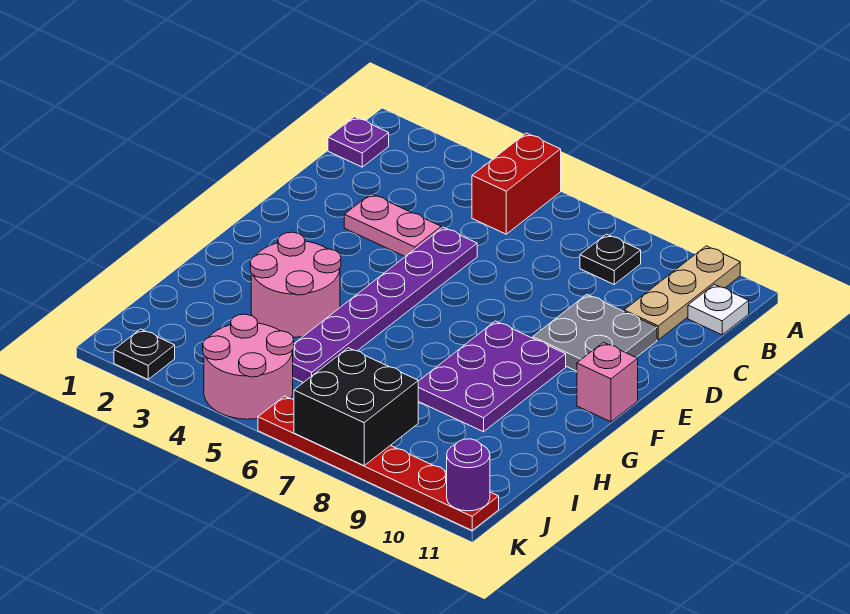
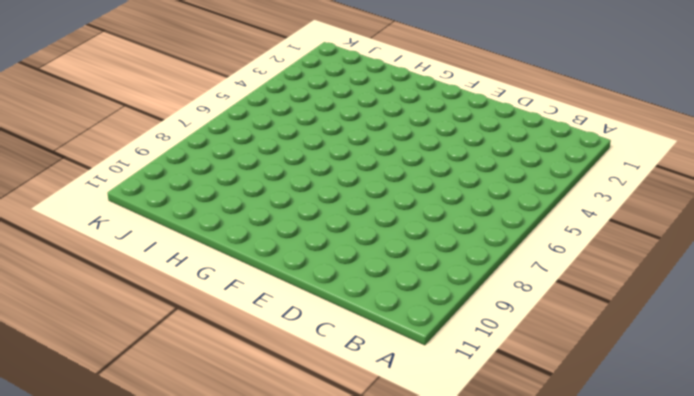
none -> red 1x2 brick [472,133,561,234]
none -> tan 1x3 plate [624,246,740,340]
none -> purple 1x1 plate [328,117,389,167]

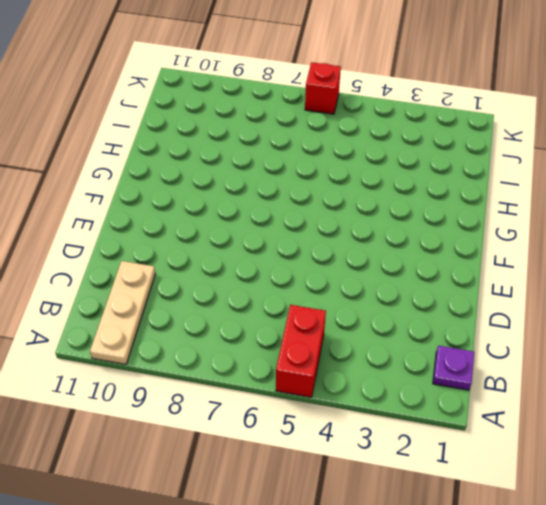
red 1x1 brick [305,62,341,114] -> red 1x6 plate [258,396,499,530]
none -> black 1x1 plate [580,234,641,284]
none -> white 1x1 plate [688,285,749,335]
none -> pink 1x2 plate [344,194,441,256]

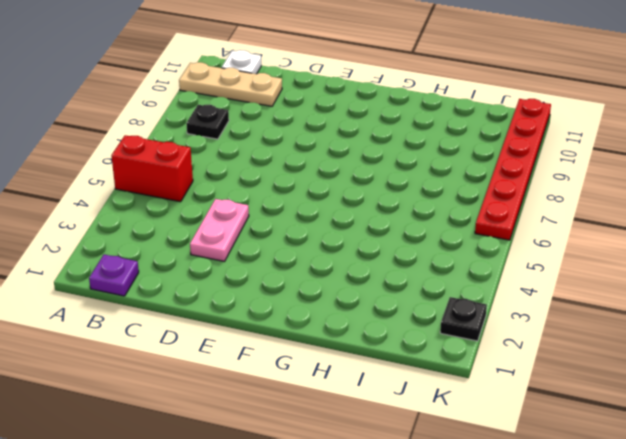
none -> purple 1x6 plate [293,227,477,383]
none -> grey 2x2 plate [533,295,657,371]
none -> purple 2x3 plate [418,321,566,432]

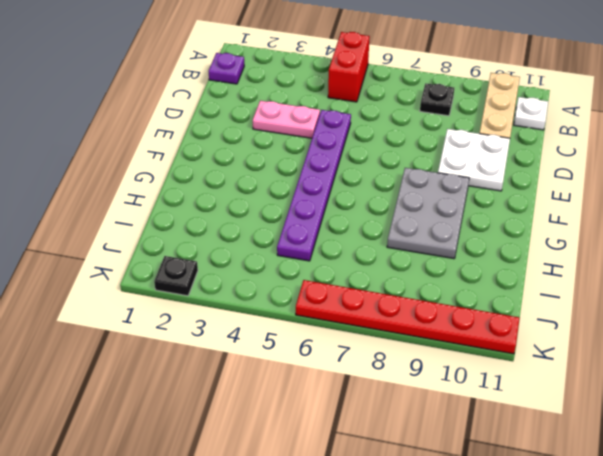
white 2x2 plate [438,129,510,191] -> grey 2x2 plate [533,295,657,371]
grey 2x3 plate [387,168,469,259] -> purple 2x3 plate [418,321,566,432]
none -> pink 1x1 brick [577,342,638,422]
none -> pink 2x2 round brick [250,232,341,337]
none -> pink 2x2 round brick [203,314,294,419]

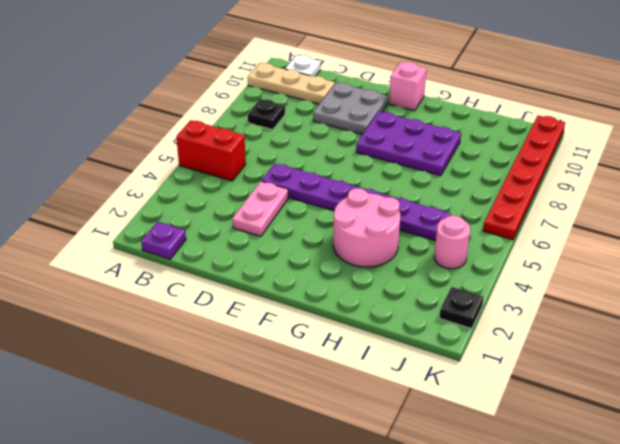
pink 1x1 round brick [434,216,470,269] -> pink 2x2 round brick [203,314,294,419]
none -> black 2x2 brick [294,348,418,466]
none -> purple 1x1 round brick [447,439,490,511]

